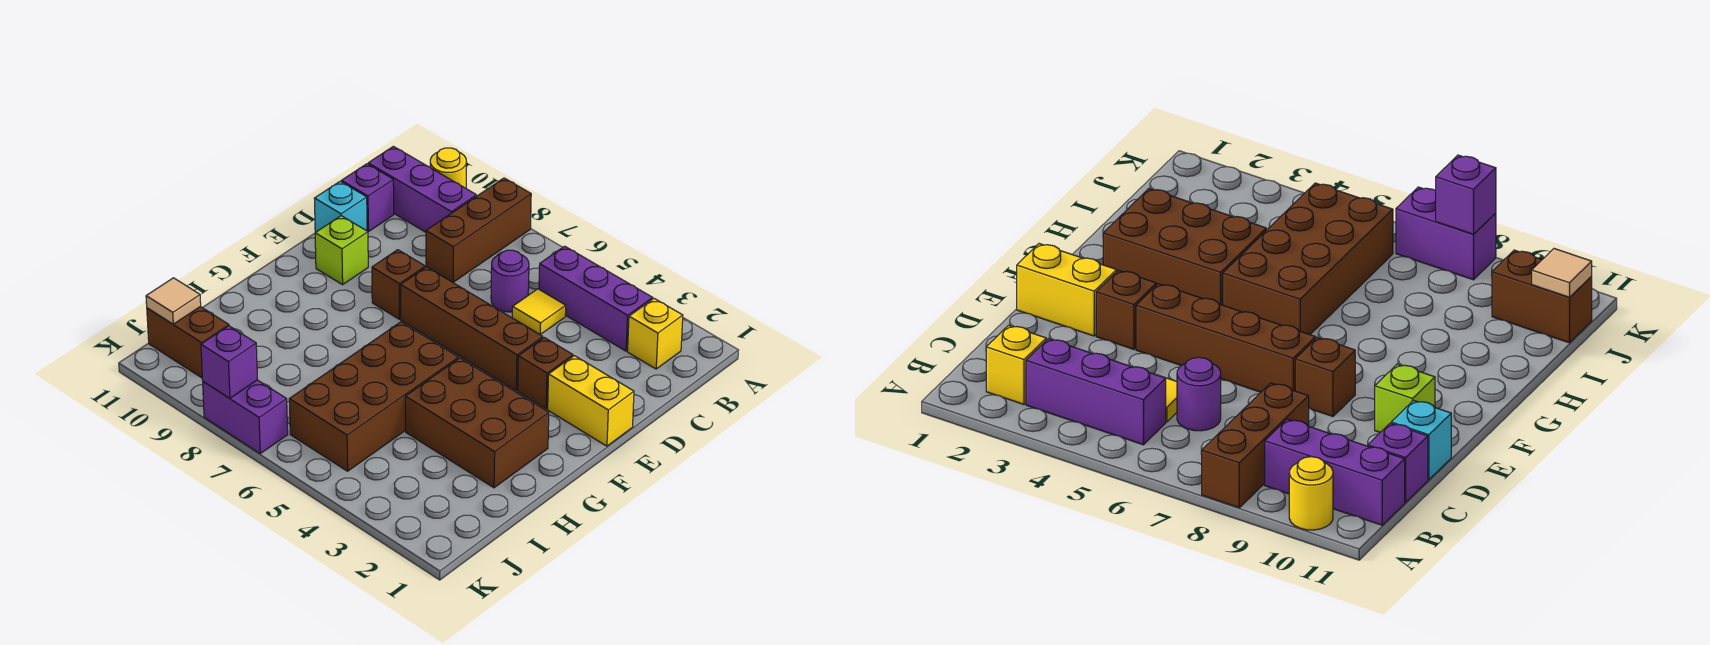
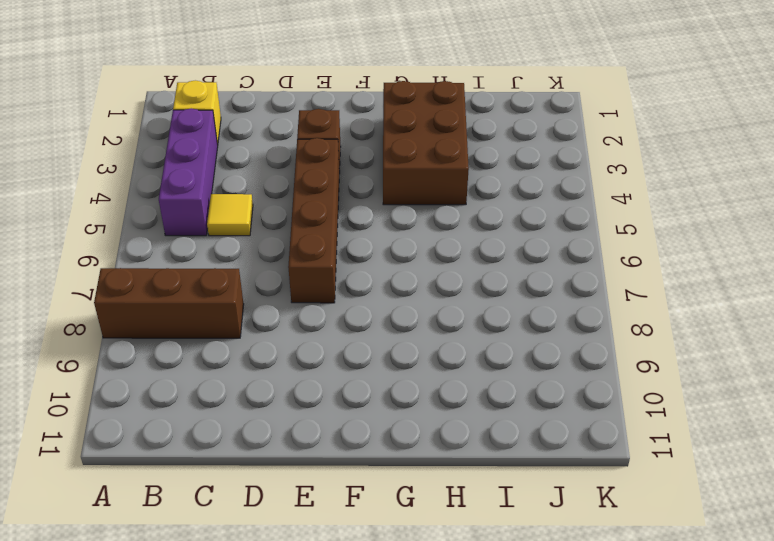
none -> yellow 1x1 round brick [430,148,467,188]
none -> purple 1x3 brick [368,146,476,232]
none -> purple 1x1 round brick [491,250,529,312]

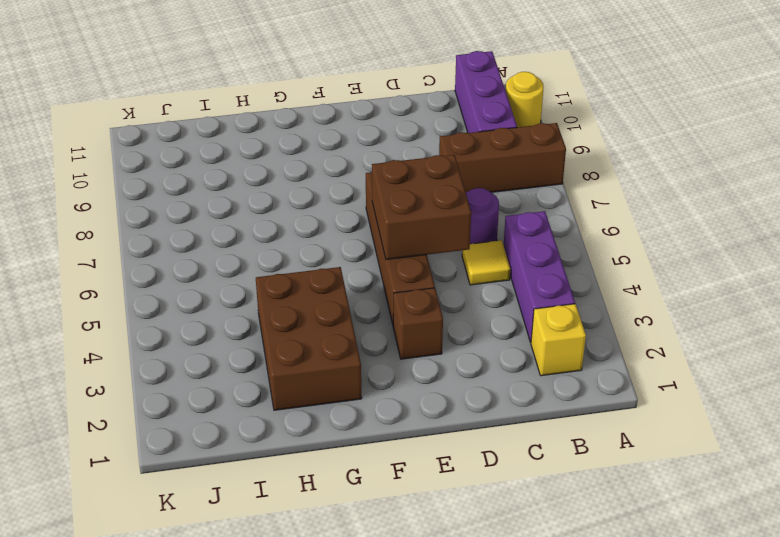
brown 2x2 brick [372,155,471,260] -> none
none -> purple 1x1 brick [341,164,394,232]
none -> cyan 1x1 brick [314,181,367,233]
none -> yellow 1x2 brick [548,356,634,446]

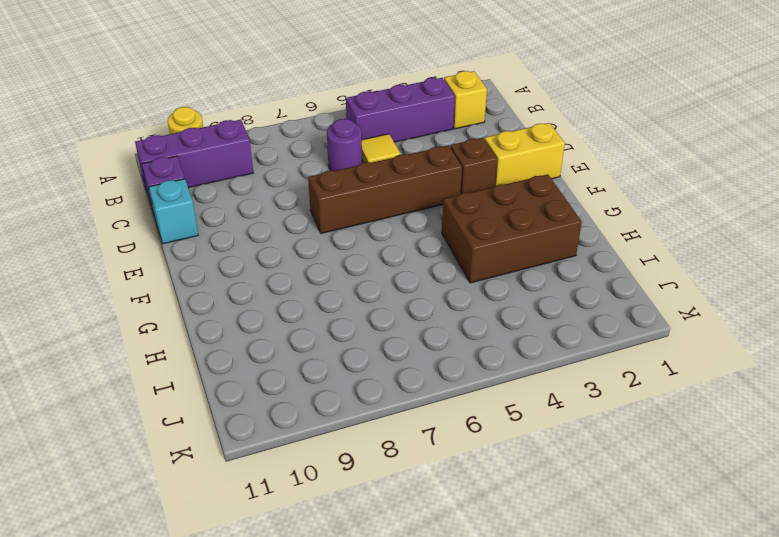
none -> brown 1x3 brick [426,178,531,282]
none -> brown 1x1 brick [372,250,425,319]
none -> lime 1x1 brick [315,216,368,285]

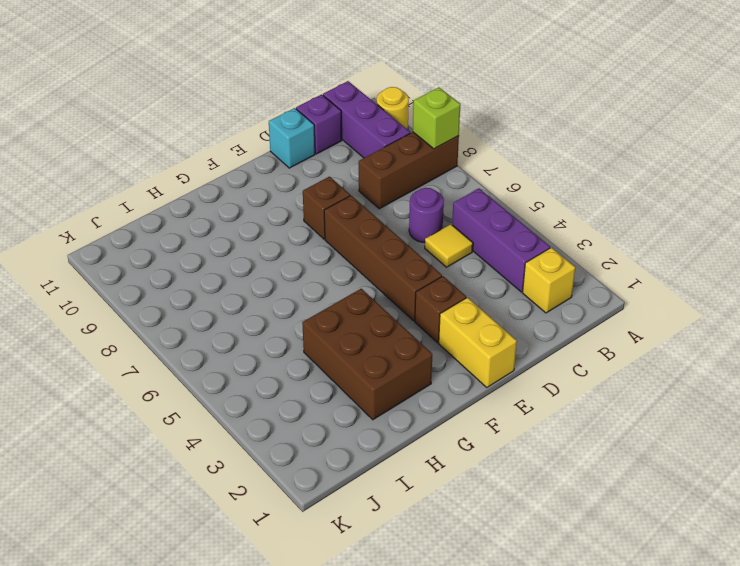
lime 1x1 brick [413,87,460,149] -> lime 1x1 brick moved to [315,216,368,285]
none -> brown 2x4 brick [289,322,458,471]
none -> brown 1x2 brick [147,307,229,378]
none -> purple 1x2 brick [203,380,288,453]

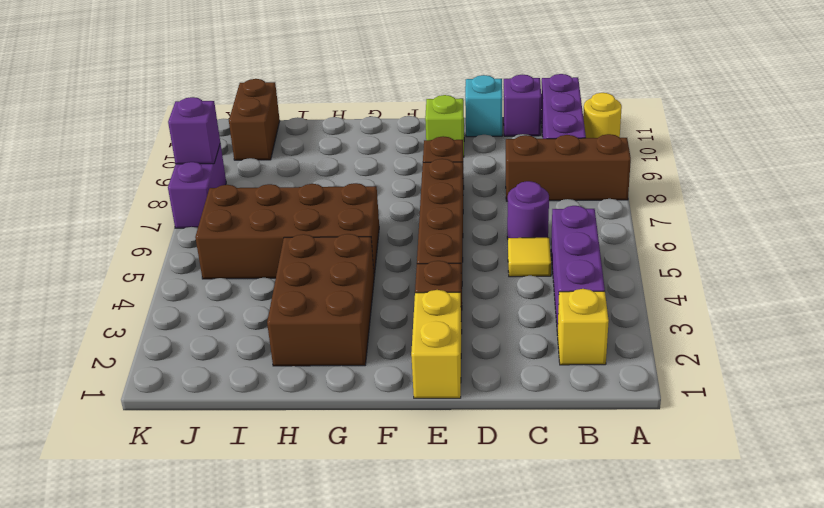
none -> tan 1x1 tile [146,278,201,324]

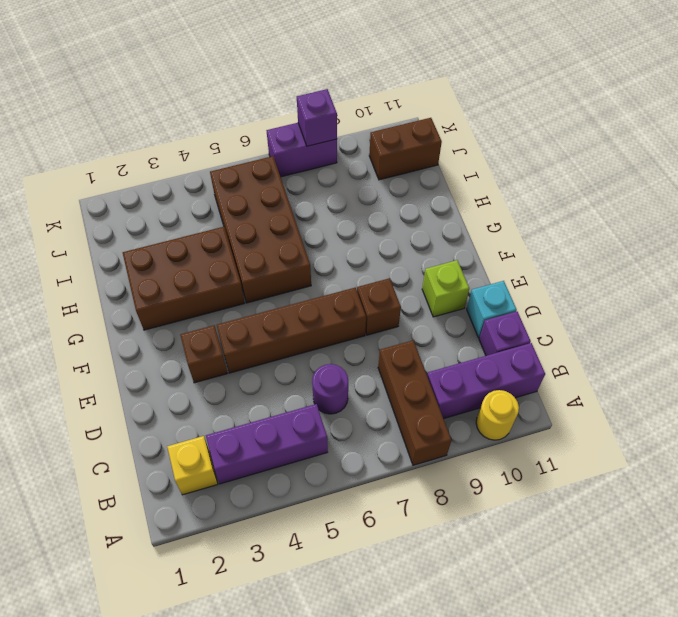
none -> yellow 1x1 tile [512,289,566,334]
none -> yellow 1x2 brick [548,356,634,446]
none -> tan 1x1 tile [146,278,201,324]

